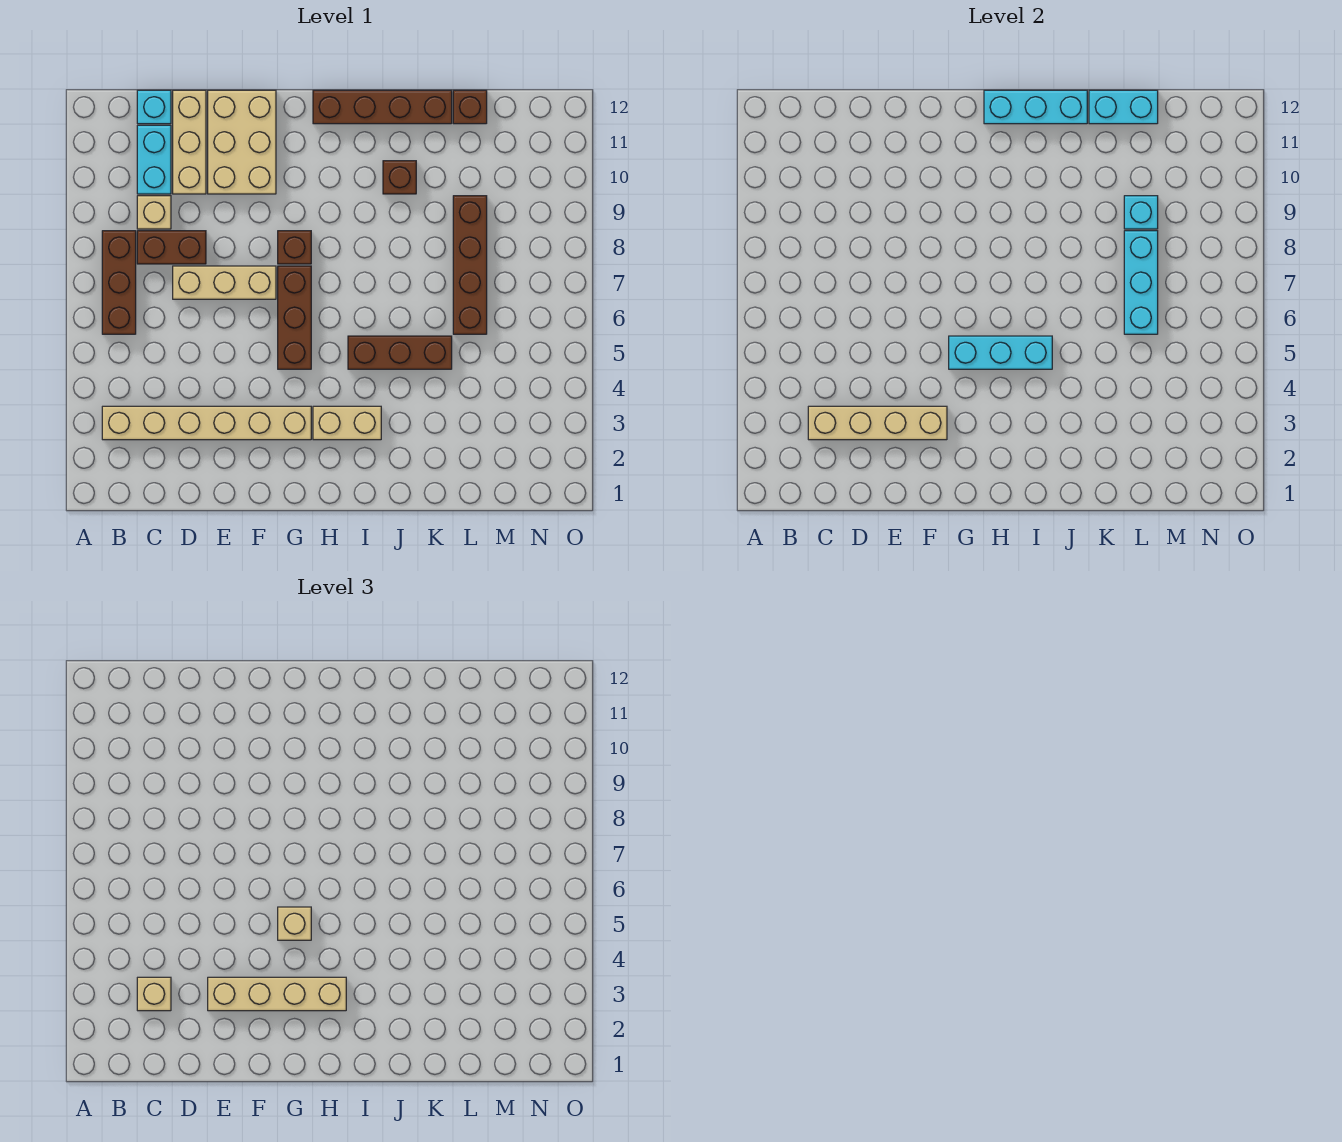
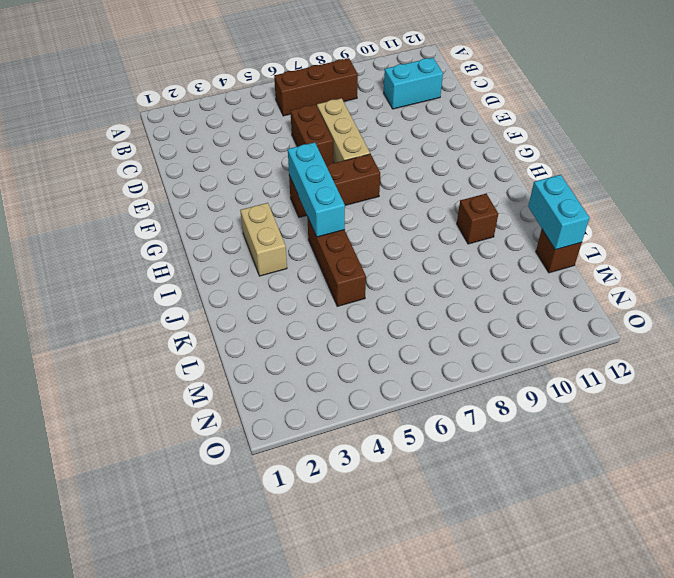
brown 1x2 brick [291,105,333,165] -> brown 1x2 brick moved to [137,231,206,264]
none -> tan 1x6 brick [102,406,311,440]
none -> tan 1x1 brick [137,196,171,229]
none -> cyan 1x1 brick [137,90,171,124]

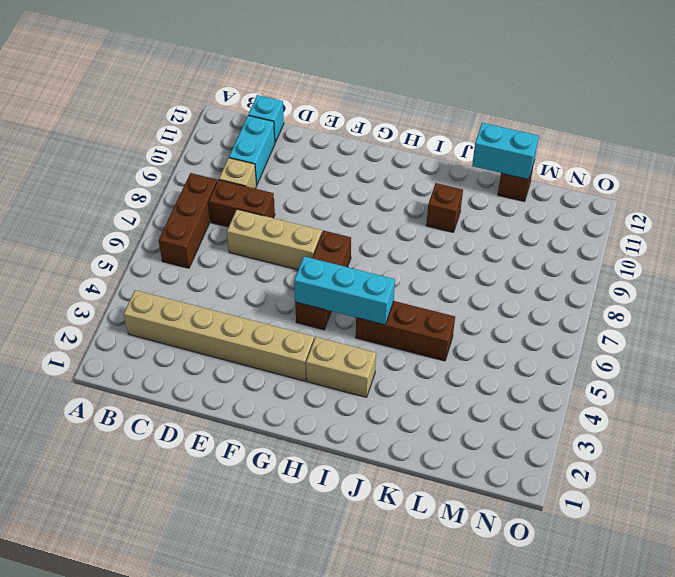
none -> tan 1x3 brick [173,90,206,194]
none -> tan 2x3 brick [208,90,276,194]
none -> brown 1x1 brick [278,231,311,264]

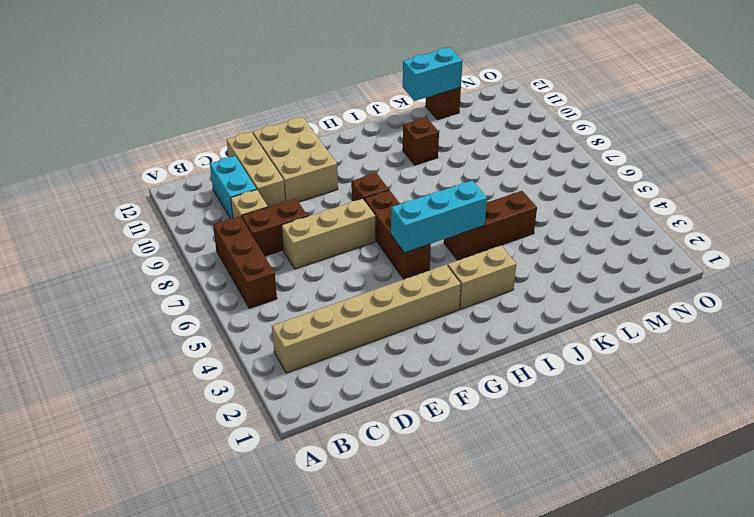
none -> cyan 1x1 brick [137,90,171,124]
none -> brown 1x4 brick [313,90,452,124]
none -> brown 1x4 brick [453,196,487,334]

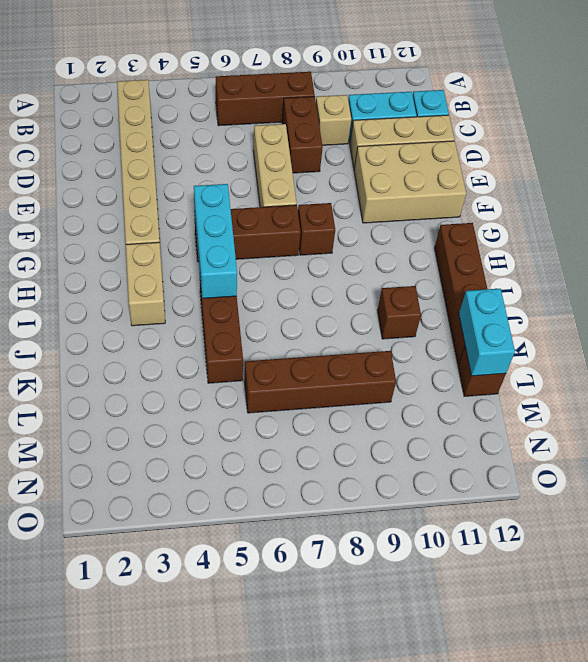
none -> tan 1x4 brick [808,406,947,440]
none -> cyan 1x3 brick [984,90,1087,124]
none -> cyan 1x3 brick [1124,231,1158,334]

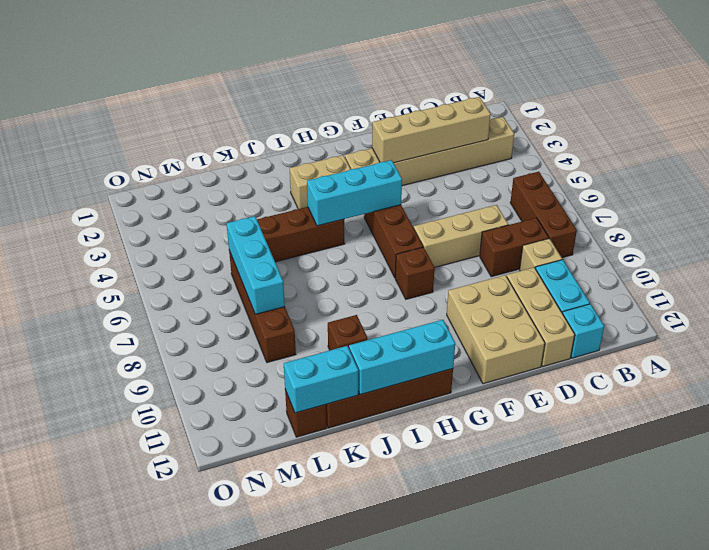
none -> cyan 1x1 brick [1124,196,1158,229]
none -> tan 1x1 brick [137,977,171,1011]
none -> tan 1x4 brick [208,977,346,1011]

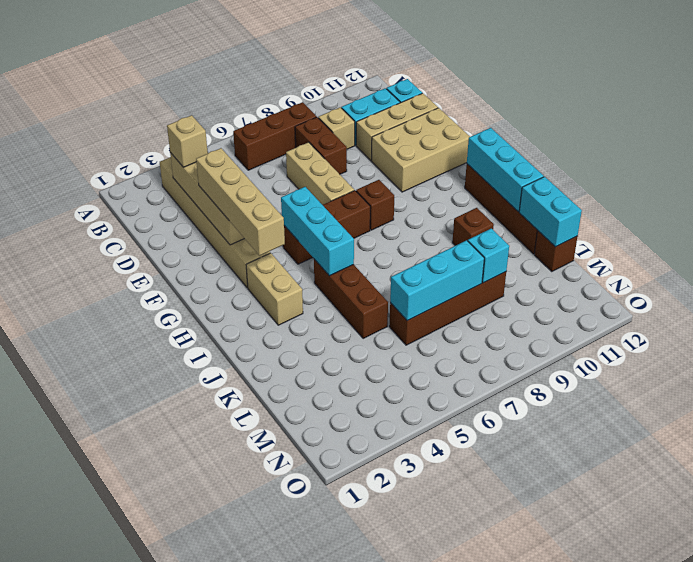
none -> tan 1x1 brick [278,907,311,940]

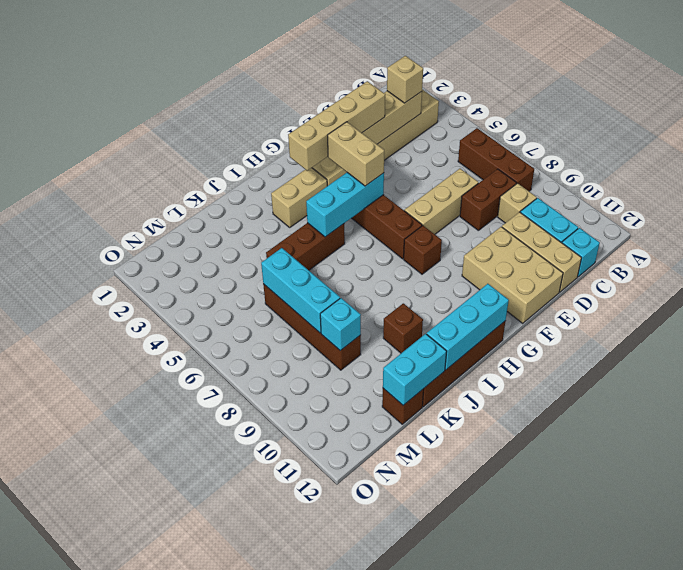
tan 1x2 brick [328,122,384,186] -> tan 1x1 brick [278,907,311,940]

